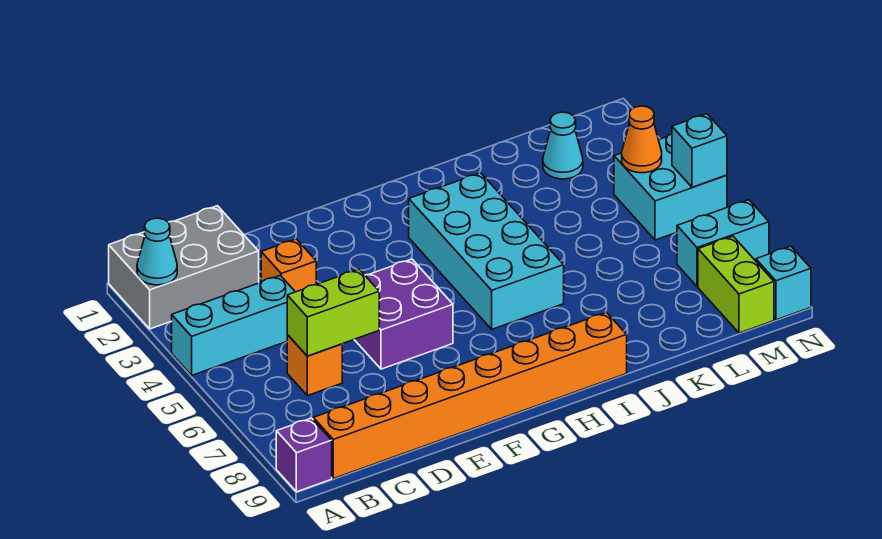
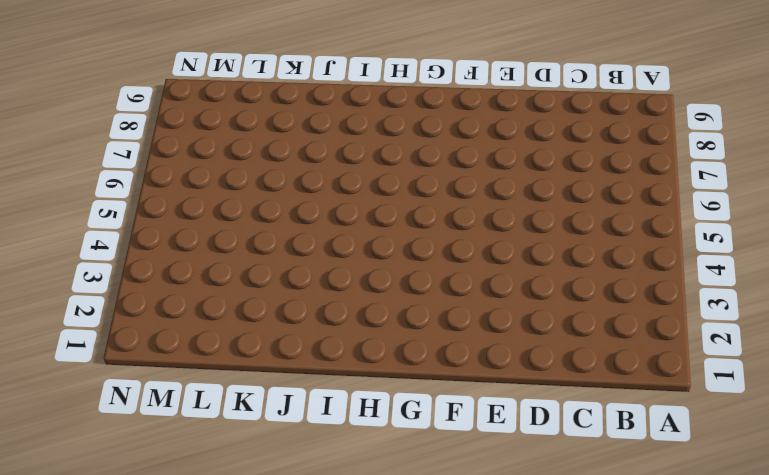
none -> grey 2x3 brick [109,206,259,329]
none -> cyan 1x3 brick [172,275,295,375]
none -> purple 1x1 brick [276,418,332,492]

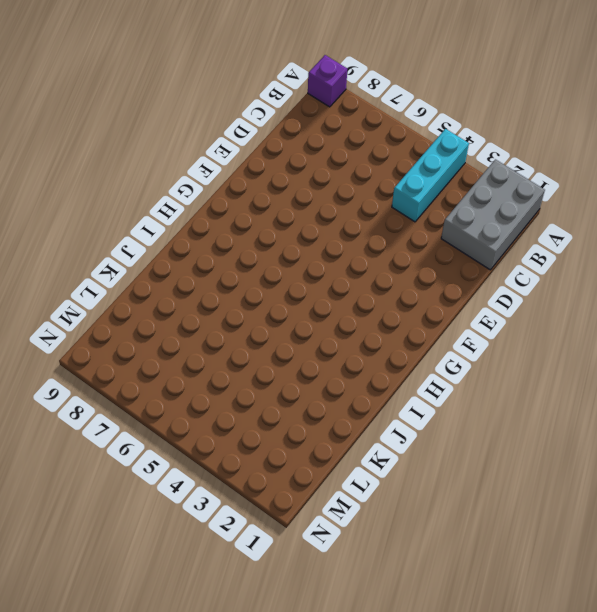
none -> orange 1x8 brick [313,312,627,479]
none -> orange 1x1 brick [287,335,342,396]
none -> orange 1x1 brick [261,239,316,292]

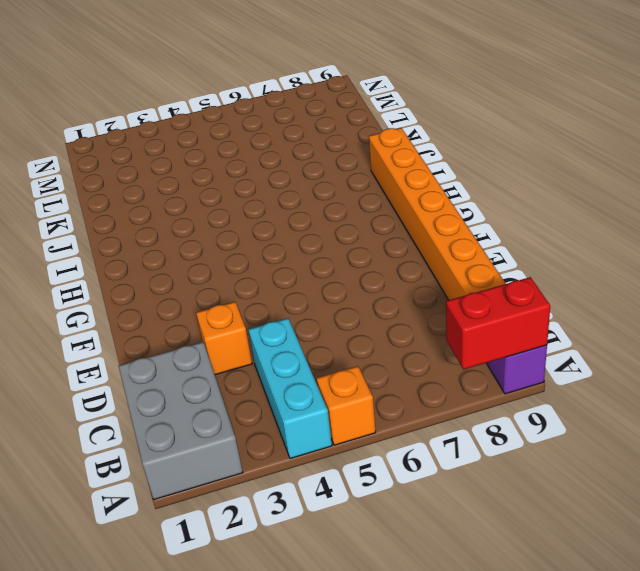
orange 1x1 brick [317,366,376,445] -> orange 1x1 brick moved to [287,335,342,396]
red 1x2 brick [446,277,550,370] -> none
none -> purple 2x2 brick [354,259,453,369]
none -> cyan 2x4 brick [409,173,564,329]
none -> cyan 1x1 cone [543,112,583,179]

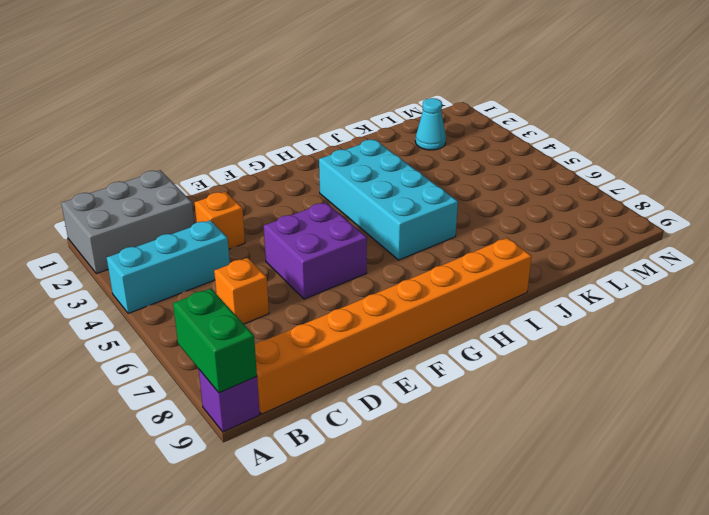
green 1x2 brick [173,289,257,393] -> none
none -> cyan 2x2 brick [614,134,727,240]
none -> cyan 1x2 brick [677,200,769,287]
none -> lime 1x2 brick [698,236,774,333]

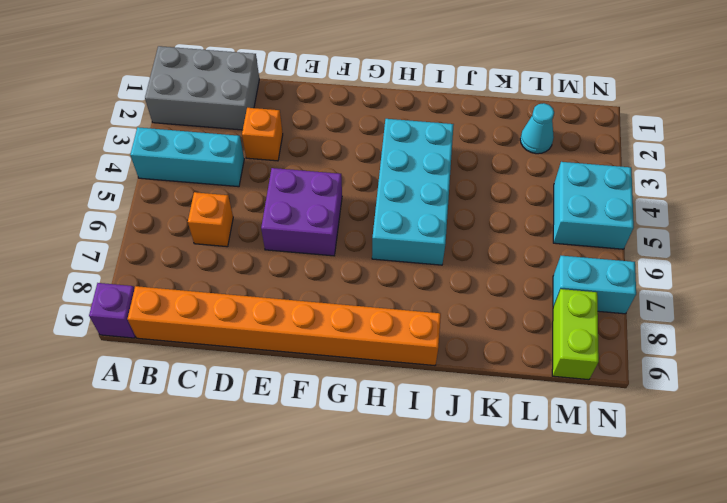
none -> cyan 1x1 brick [756,246,811,320]
none -> cyan 1x1 cone [137,218,177,285]
none -> lime 1x2 brick [287,269,379,356]

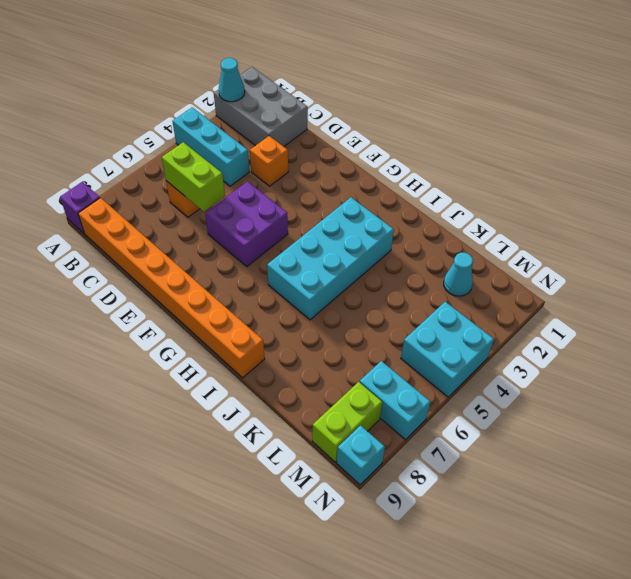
none -> orange 1x1 cone [622,106,662,173]
none -> cyan 1x1 brick [672,114,727,187]

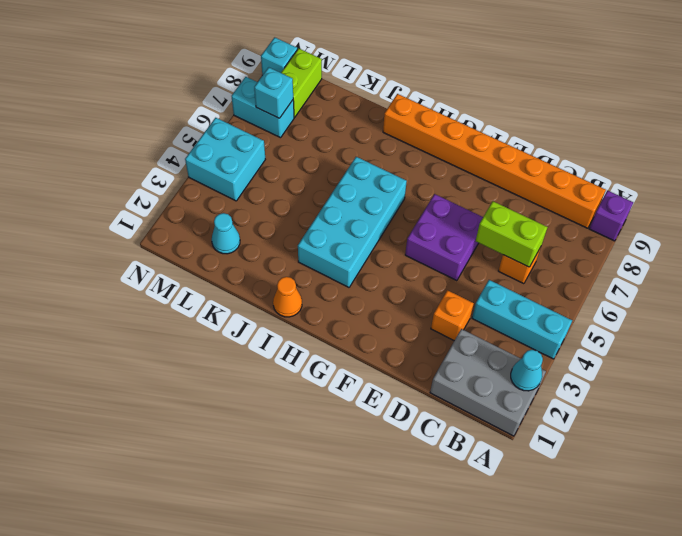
orange 1x1 cone [273,277,302,317] -> orange 1x1 cone moved to [622,106,662,173]
cyan 1x1 brick [254,67,293,118] -> cyan 1x1 brick moved to [672,114,727,187]

